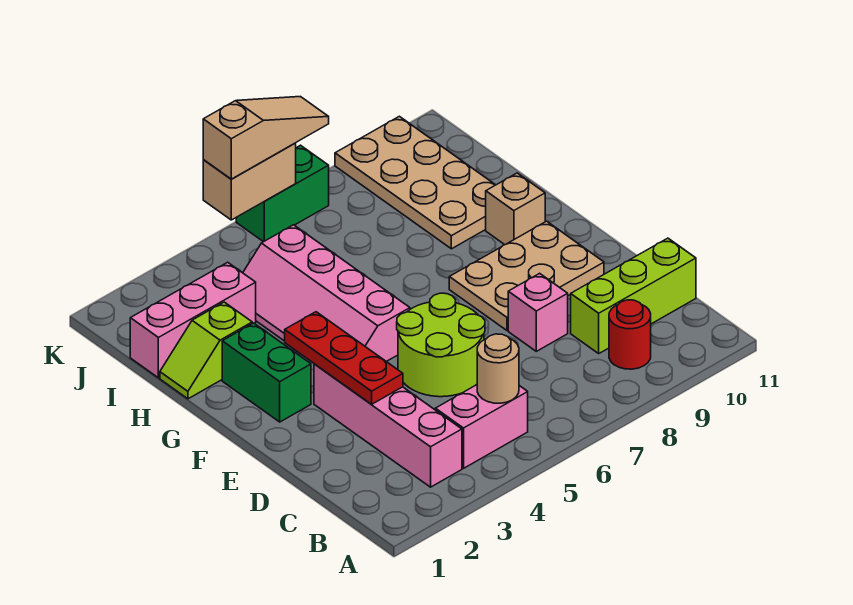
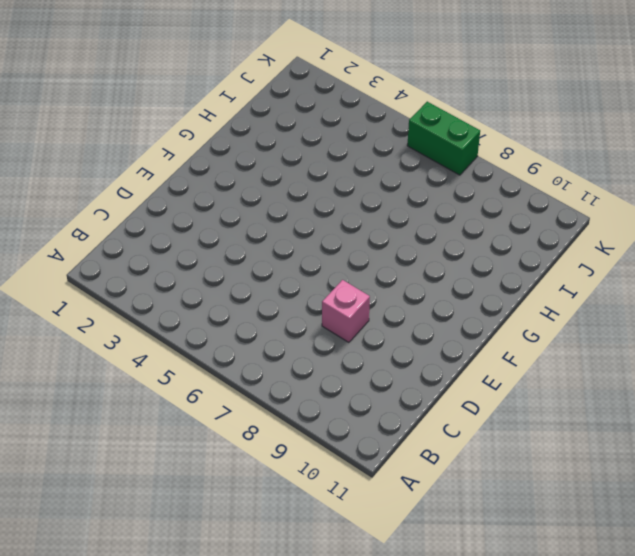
none -> pink 1x4 brick [314,364,462,487]
none -> pink 1x2 brick [435,385,528,468]
none -> red 1x1 round brick [609,300,651,369]

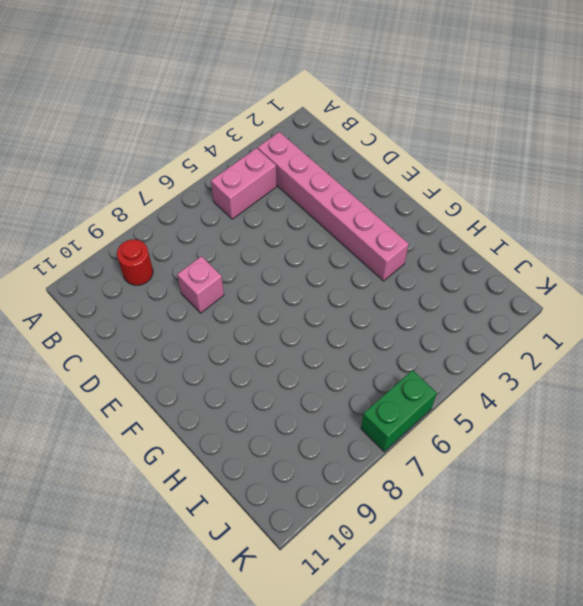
pink 1x6 brick [258,132,409,281] -> pink 1x4 brick [314,364,462,487]
none -> lime 1x3 brick [571,238,696,353]
none -> lime 2x2 round brick [397,293,485,397]
none -> tan 2x3 plate [449,221,604,330]

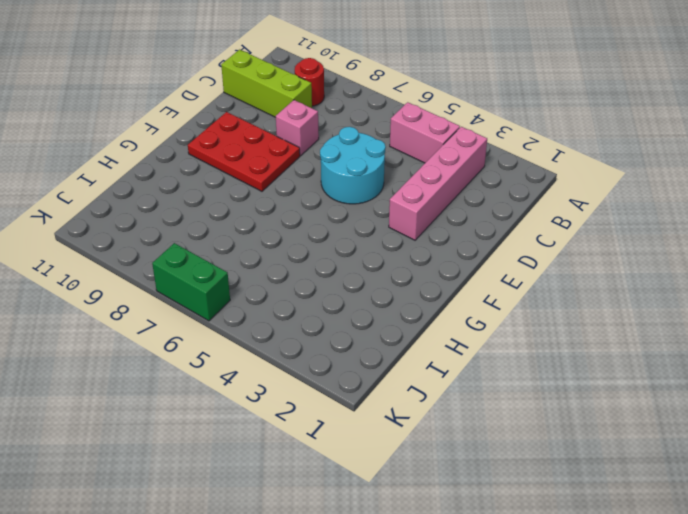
cyan 2x2 round brick [320,127,386,204] -> lime 2x2 round brick [397,293,485,397]
red 2x3 plate [188,112,300,191] -> tan 2x3 plate [449,221,604,330]
none -> green 1x2 brick [222,323,311,422]
none -> pink 2x4 slope [243,225,410,361]
none -> tan 1x1 brick [486,173,545,245]

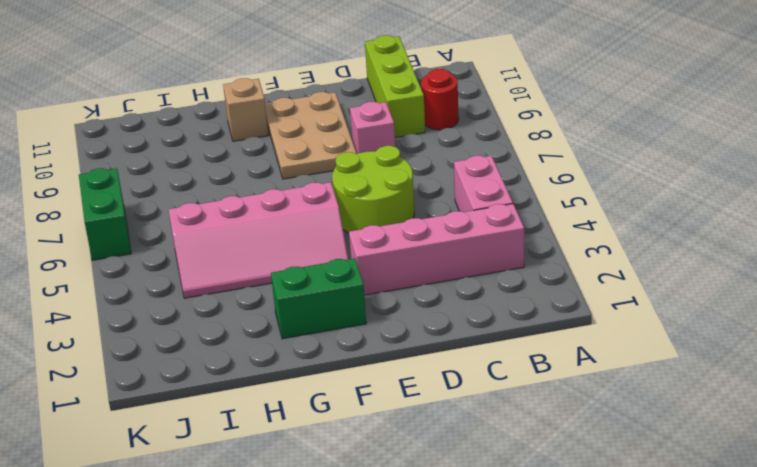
none -> lime 1x2 slope [160,302,252,399]
none -> tan 2x4 plate [335,116,495,249]
none -> pink 1x3 brick [130,262,256,378]

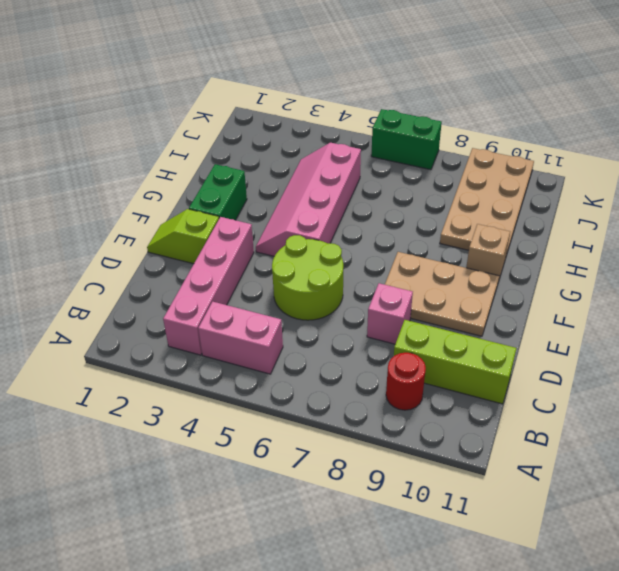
lime 1x2 slope [147,209,219,264] -> lime 1x2 slope moved to [160,302,252,399]
none -> pink 1x3 brick [130,262,256,378]
none -> tan 1x1 round brick [477,334,519,403]
none -> red 1x3 plate [285,312,403,404]

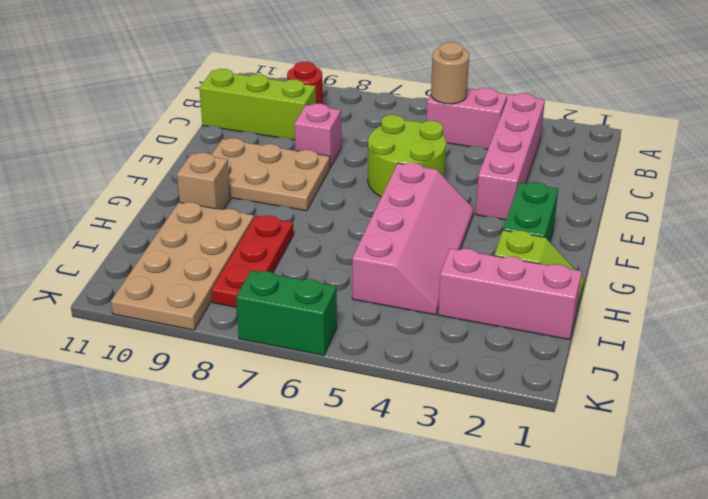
red 1x3 plate [212,216,294,307] -> red 1x3 plate moved to [285,312,403,404]
none -> tan 1x2 brick [203,143,296,220]
none -> tan 1x3 slope [203,97,329,179]

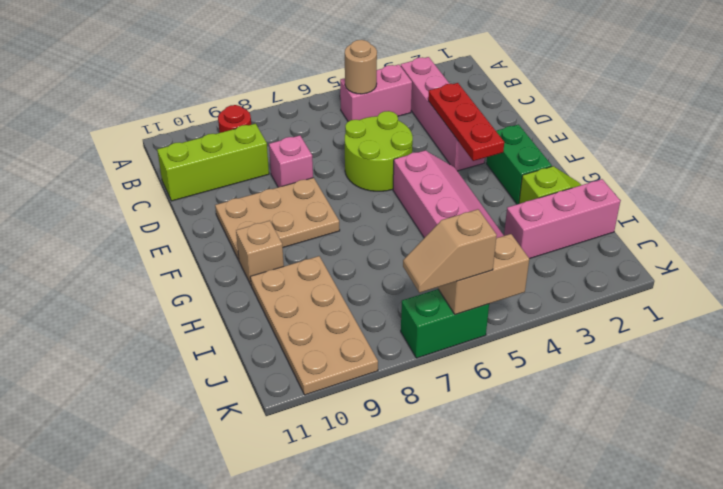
tan 1x2 slope [403,209,497,293] -> tan 1x3 slope [203,97,329,179]

